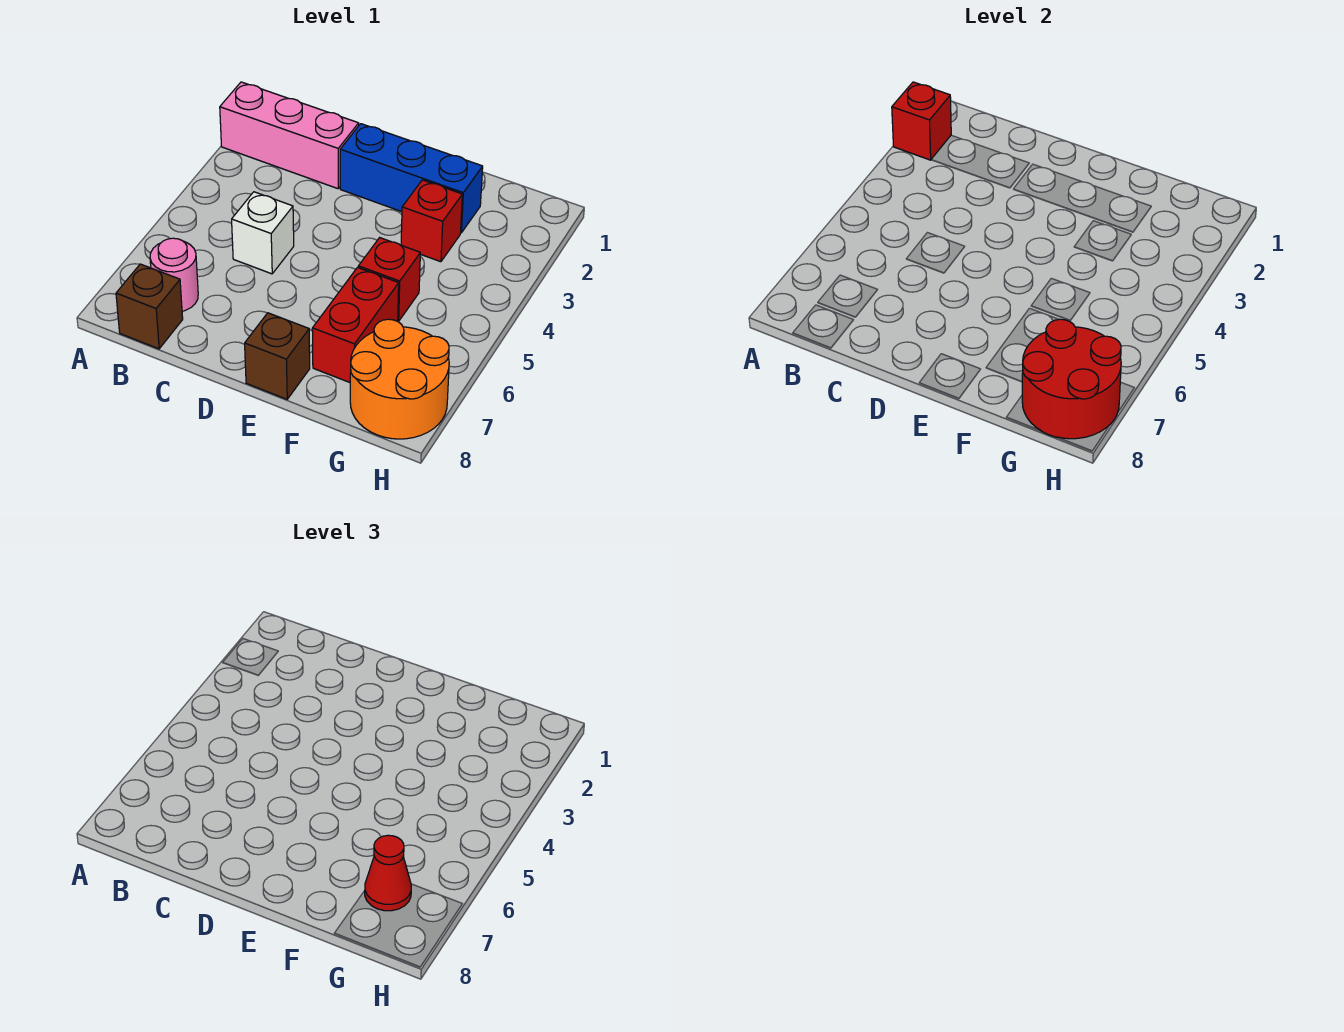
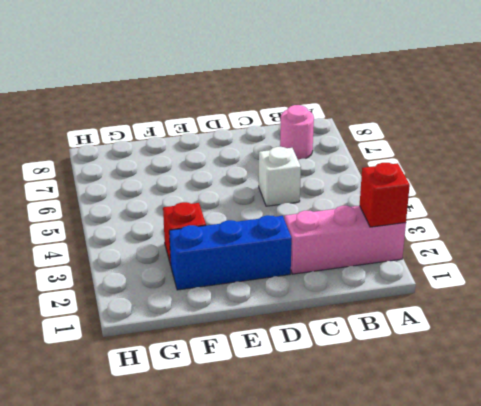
none -> brown 1x1 brick [116,264,183,349]
none -> brown 1x1 brick [245,313,310,399]
none -> red 1x1 brick [358,238,420,321]

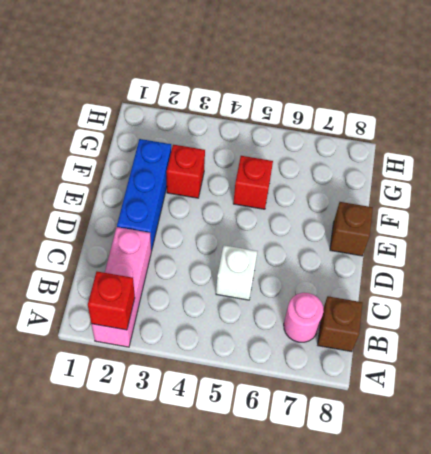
none -> red 1x2 brick [312,268,399,382]
none -> orange 2x2 round brick [350,319,449,439]
none -> red 2x2 round brick [1022,319,1121,439]

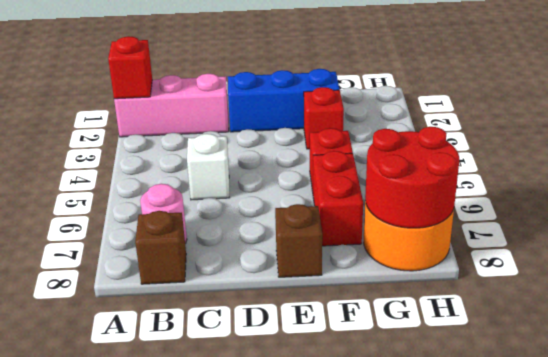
none -> red 1x1 cone [365,835,411,911]

